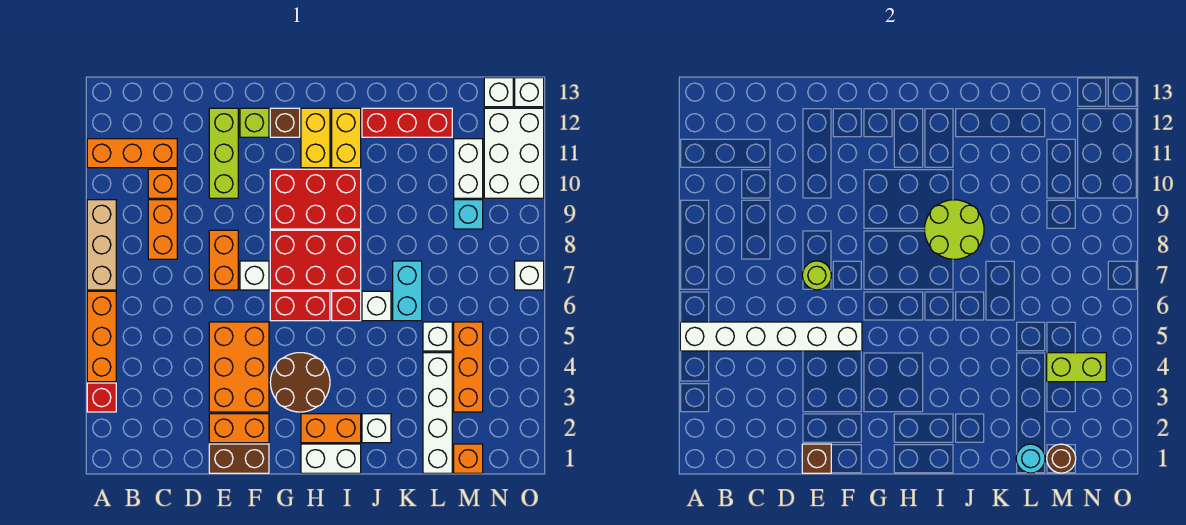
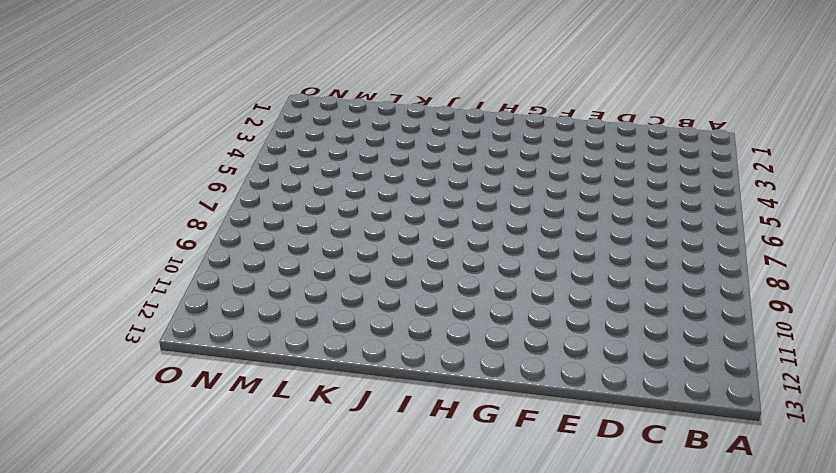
none -> red 1x1 brick [87,383,116,412]
none -> orange 1x3 brick [87,291,116,382]
none -> tan 1x3 brick [87,200,116,290]
none -> orange 1x3 brick [87,139,177,168]

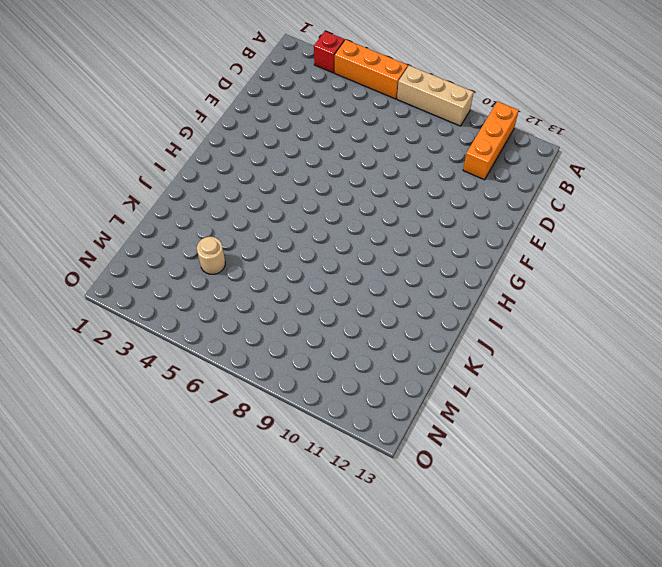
tan 1x1 round brick [197,237,225,274] -> white 1x4 brick [423,353,452,473]
none -> orange 1x2 brick [148,200,177,259]
none -> orange 1x1 brick [148,169,177,198]
none -> brown 1x2 brick [209,444,269,473]
none -> orange 1x2 brick [209,414,269,443]

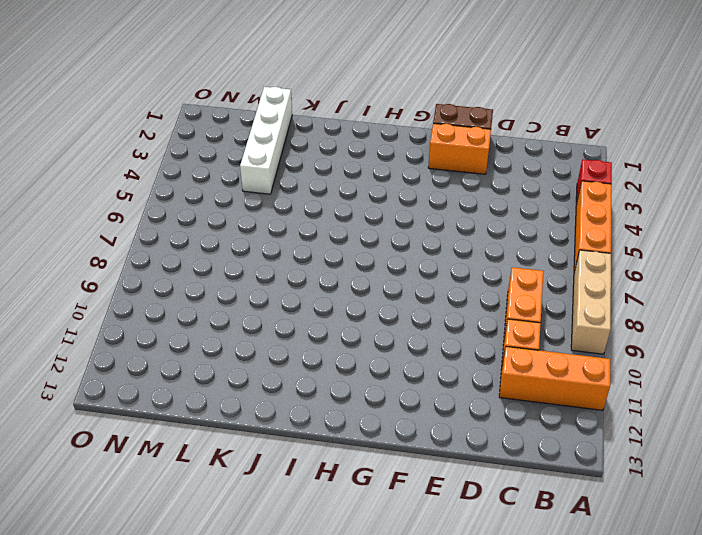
none -> orange 2x3 brick [209,322,269,412]
none -> orange 1x2 brick [209,230,238,290]
none -> lime 1x3 brick [209,108,238,198]
none -> white 1x1 brick [240,261,269,290]

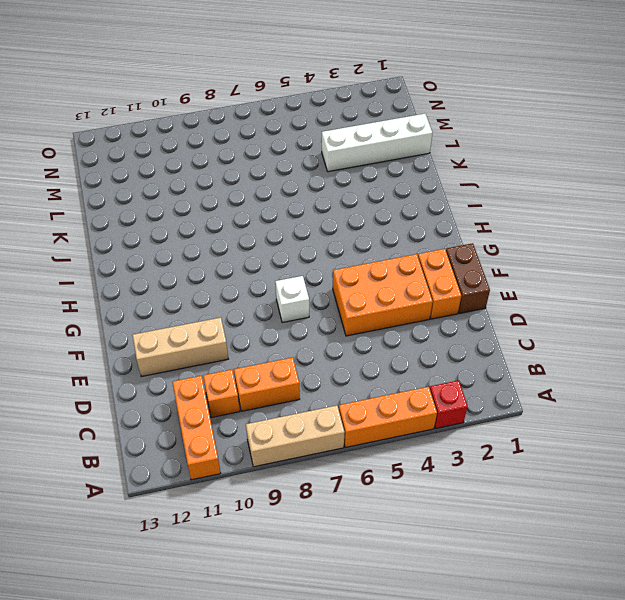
tan 1x3 brick [133,317,228,377] -> lime 1x3 brick [209,108,238,198]
none -> orange 1x2 brick [209,230,238,290]
none -> lime 1x1 brick [240,108,269,137]
none -> brown 2x2 round brick [270,353,330,412]
none -> red 1x2 brick [270,291,330,321]

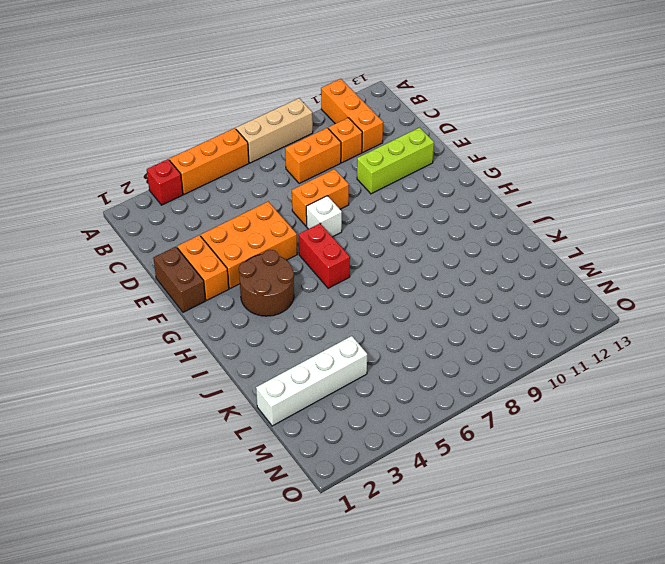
none -> lime 1x1 brick [240,108,269,137]
none -> red 2x3 brick [270,230,361,290]
none -> red 2x3 brick [270,169,361,229]
none -> brown 1x1 brick [270,108,300,137]

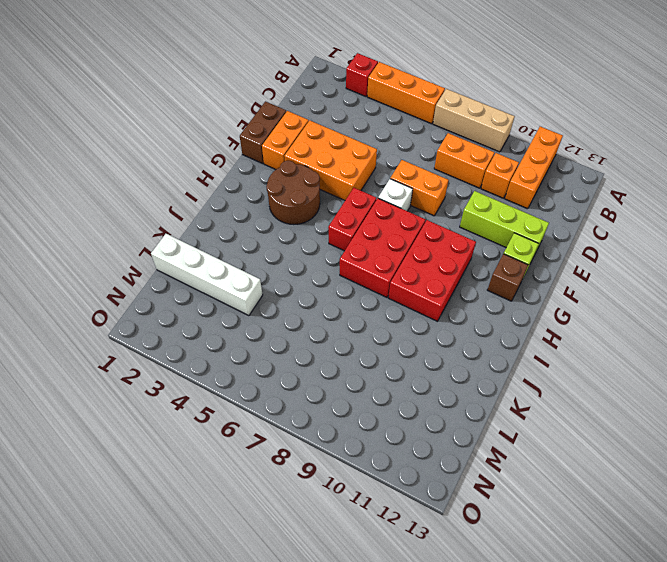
none -> white 1x2 brick [301,444,361,473]
none -> orange 1x2 brick [301,414,361,443]
none -> yellow 1x2 brick [301,108,330,168]
none -> red 1x1 brick [332,291,361,321]

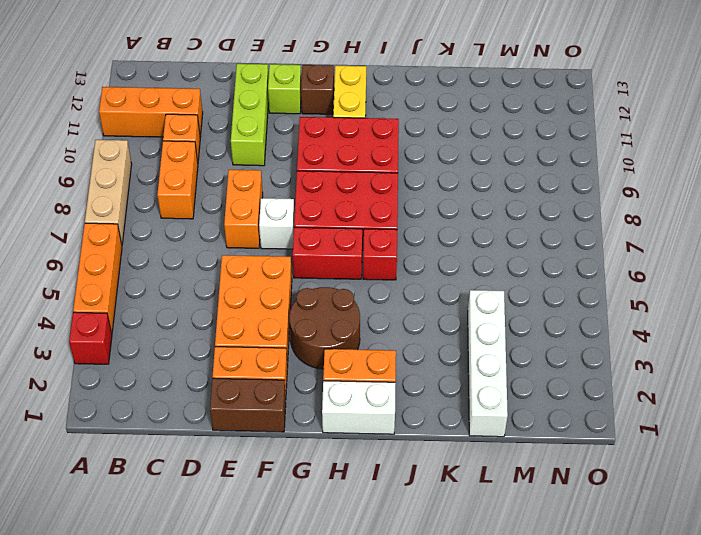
none -> yellow 1x2 brick [332,108,361,168]
none -> white 1x1 brick [362,414,391,443]
none -> white 1x1 brick [362,291,391,321]
none -> red 1x3 brick [362,108,452,137]

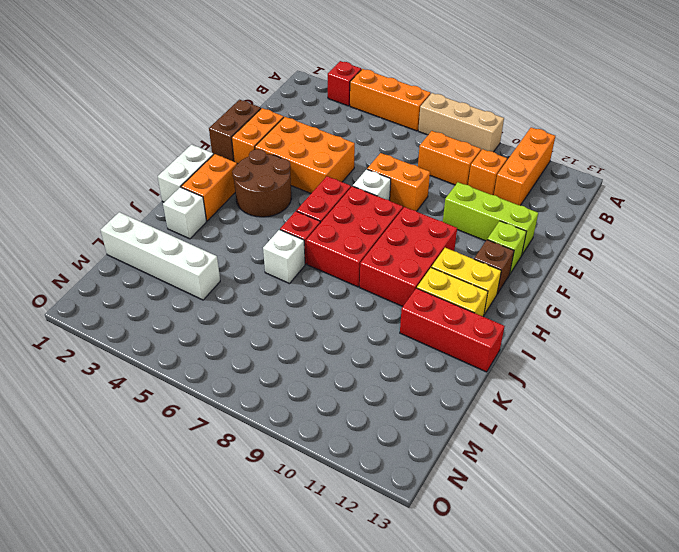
red 1x3 brick [400,288,505,372] -> red 1x3 brick turned to [362,108,452,137]
none -> cyan 1x2 brick [393,261,422,321]
none -> white 1x1 brick [423,322,452,351]
none -> orange 1x1 brick [454,444,483,473]
none -> orange 1x3 brick [454,322,483,412]

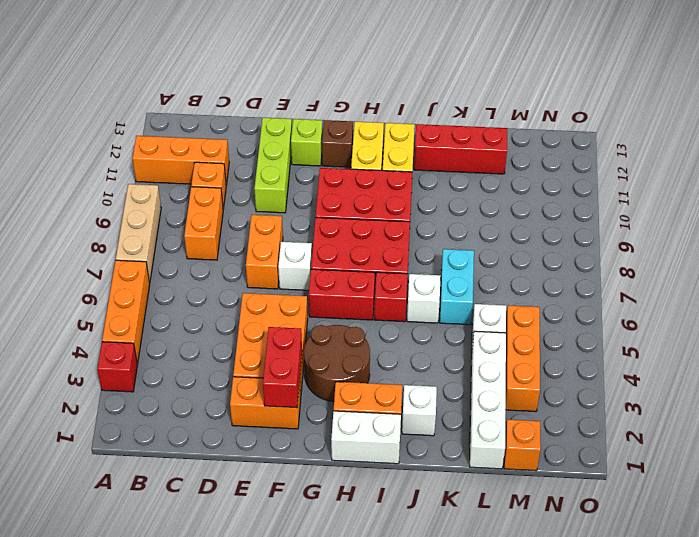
red 1x2 brick [263,327,302,408] -> none
none -> brown 1x2 brick [209,444,269,473]
none -> cyan 1x1 brick [454,200,483,229]
none -> white 1x2 brick [454,139,483,198]
none -> white 2x3 brick [484,108,544,198]

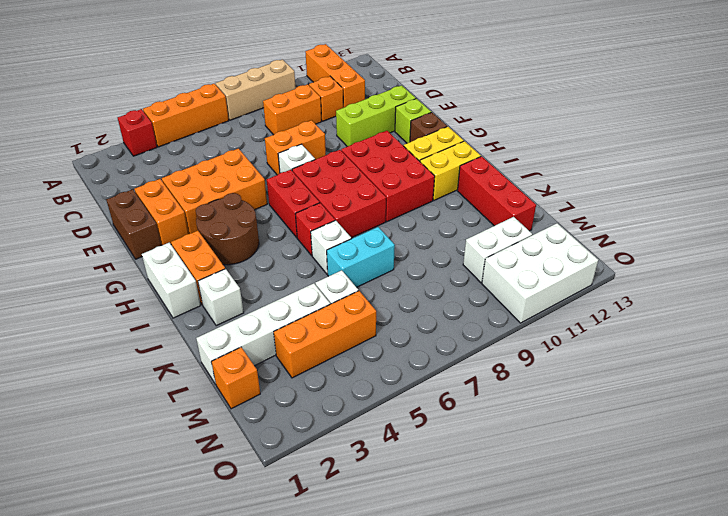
none -> cyan 1x1 brick [454,200,483,229]
none -> white 1x1 brick [484,78,513,107]
none -> white 1x1 brick [515,261,544,290]
none -> white 1x1 brick [515,78,544,107]

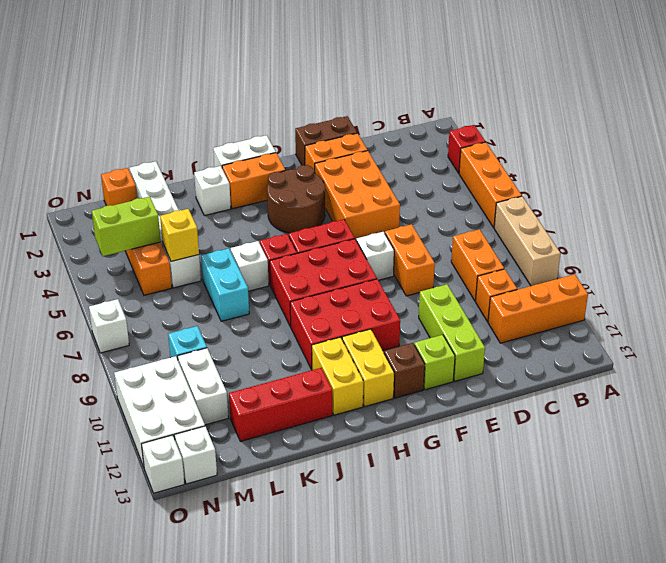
yellow 1x1 brick [160,209,199,261] -> none
none -> white 1x6 brick [680,322,862,351]
none -> brown 1x1 brick [802,444,831,473]
none -> lime 1x1 round brick [802,261,831,290]
none -> lime 2x2 round brick [925,200,984,259]

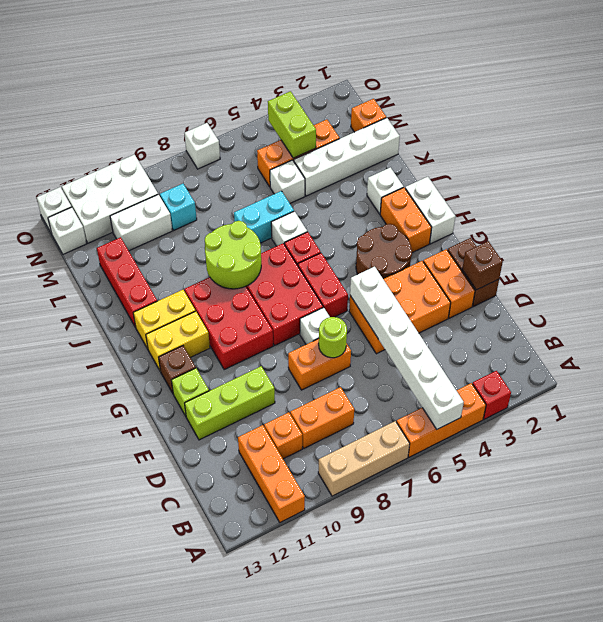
none -> cyan 1x1 round brick [1016,444,1045,473]
none -> brown 1x1 round brick [1047,444,1076,473]

